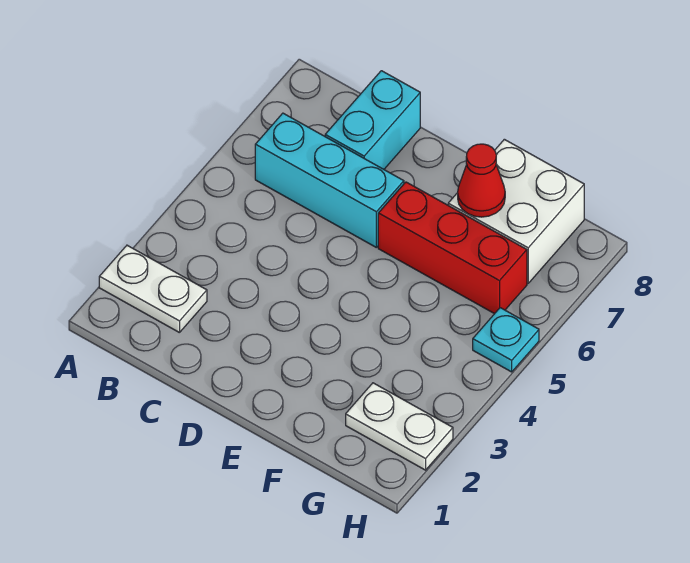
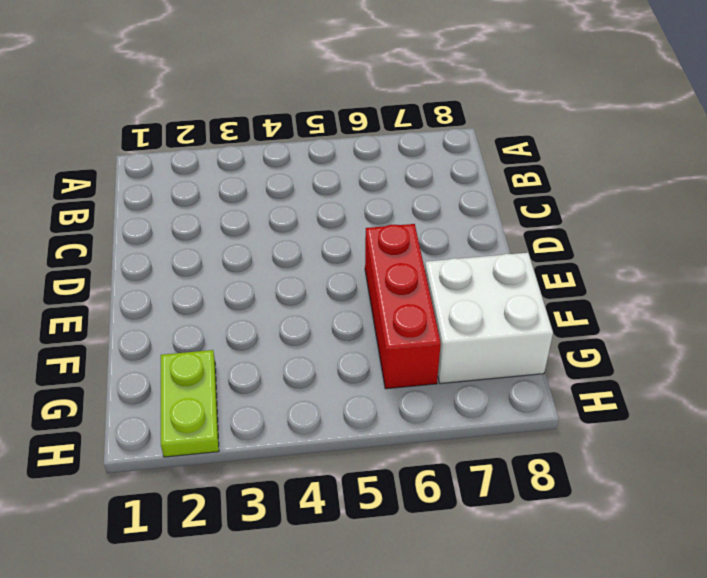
lime 1x2 plate [161,350,219,457] -> white 1x2 plate [346,383,453,470]
none -> white 1x2 plate [99,245,207,333]
none -> cyan 1x3 brick [255,113,404,247]

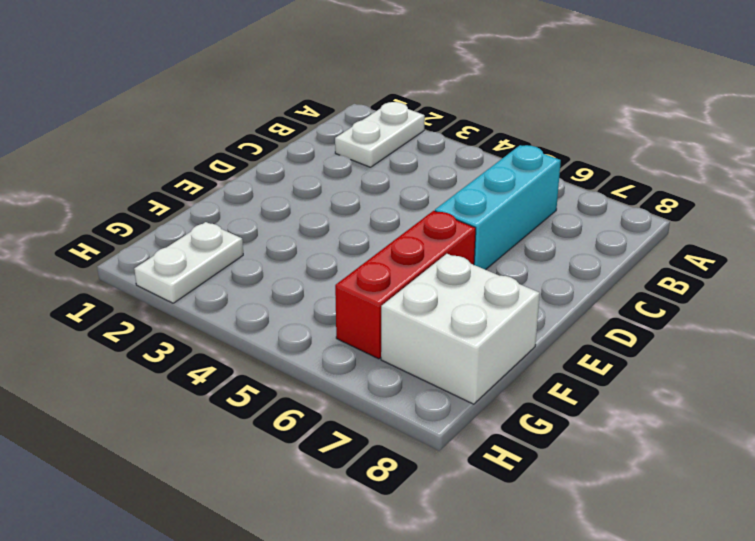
none -> cyan 1x2 brick [325,71,420,169]
none -> cyan 1x1 plate [473,308,539,372]

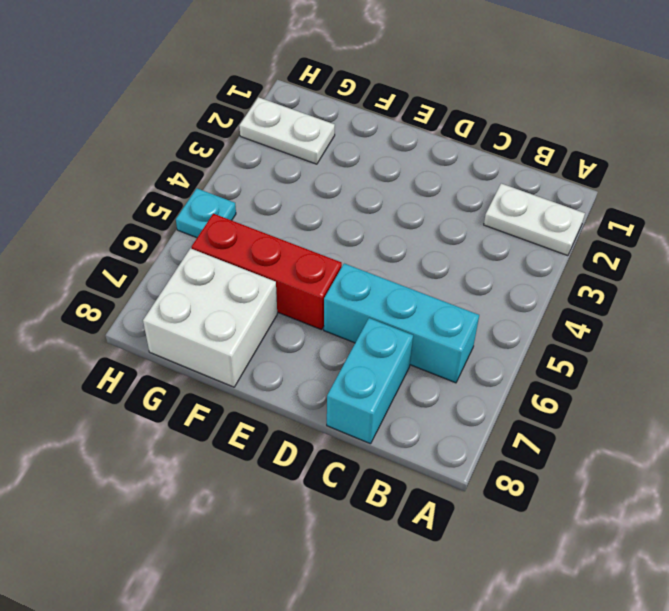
none -> red 1x1 cone [458,144,505,217]

